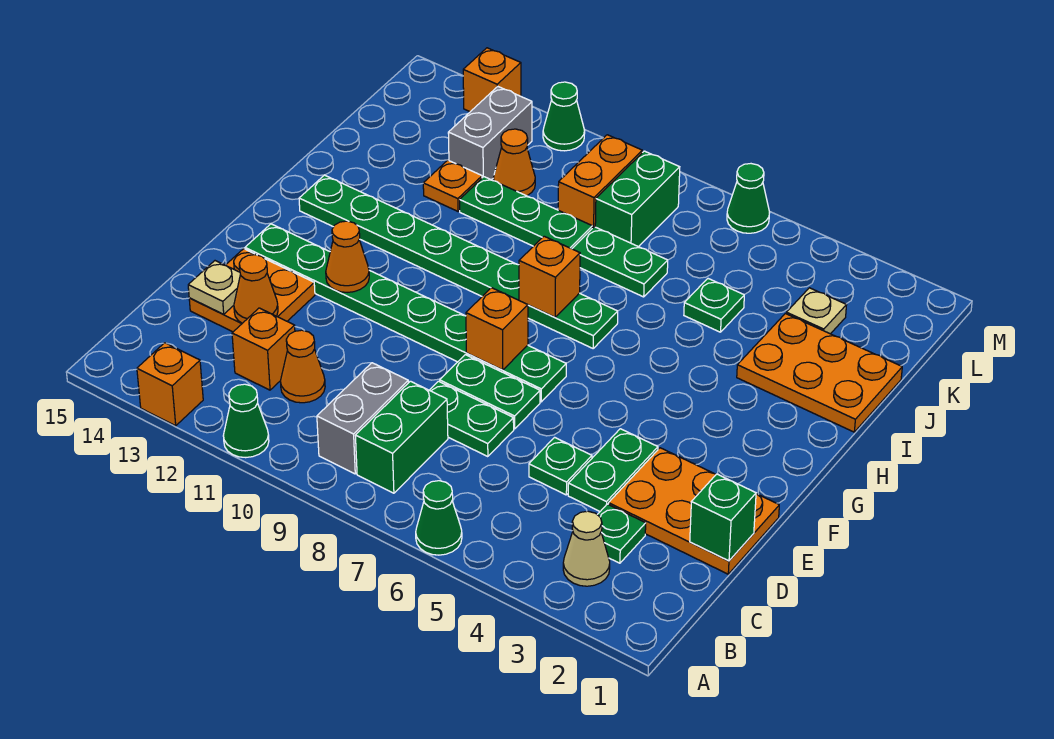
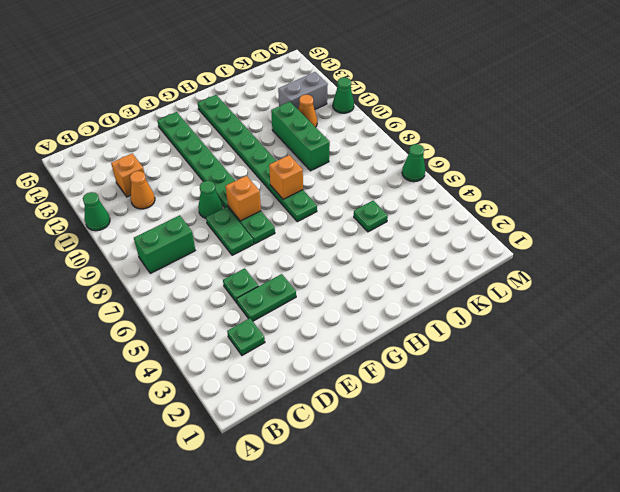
green 1x1 cone [198,181,222,218] -> green 1x1 cone moved to [416,481,462,555]
green 1x3 brick [271,102,330,171] -> green 1x3 plate [460,177,592,249]
none -> orange 1x1 brick [137,343,203,426]
none -> tan 1x1 cone [563,511,610,586]
none -> grey 1x2 brick [317,363,408,474]
none -> orange 2x3 plate [608,448,779,574]

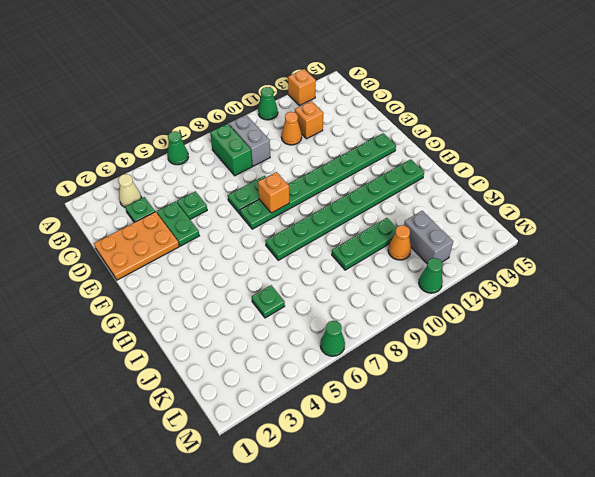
none -> green 1x2 plate [429,381,514,457]
none -> orange 2x2 plate [189,249,315,332]
none -> orange 2x3 plate [737,314,902,432]
none -> green 1x2 plate [572,227,668,297]

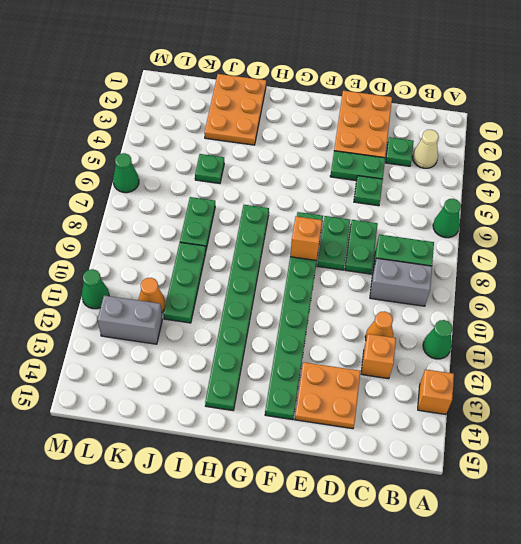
none -> orange 1x1 plate [423,160,482,211]
none -> tan 1x1 plate [786,288,846,334]
none -> green 1x2 brick [595,151,680,247]
none -> orange 1x2 brick [558,135,642,228]

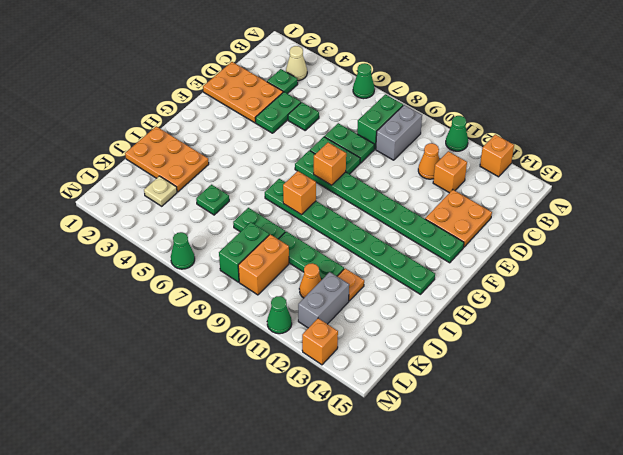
none -> green 1x1 brick [690,474,756,561]
none -> orange 1x1 cone [234,255,278,323]
none -> tan 1x1 plate [188,261,240,314]
none -> orange 1x1 cone [326,221,369,292]

